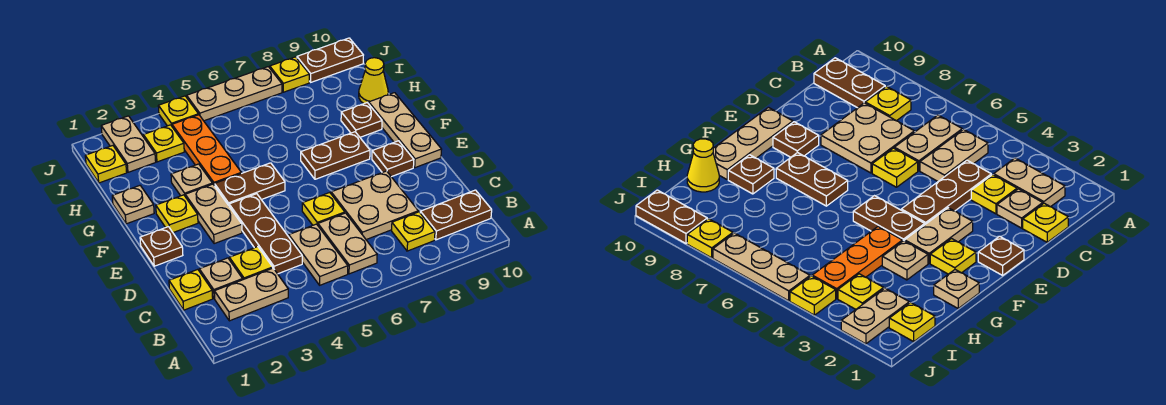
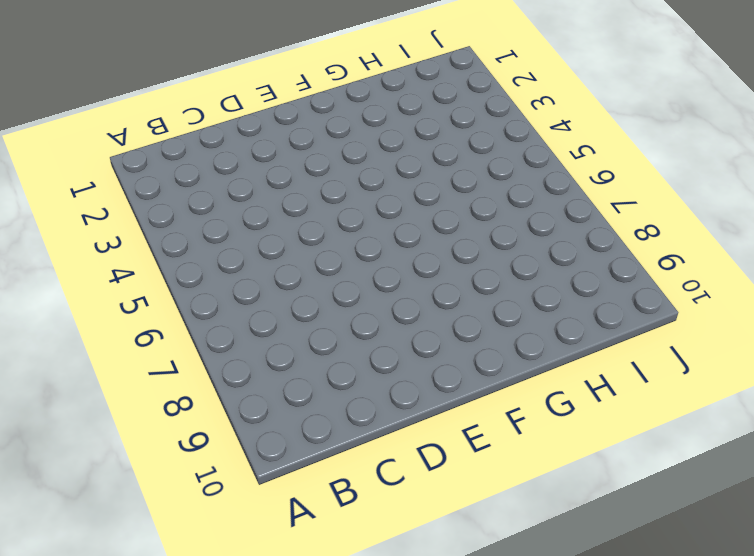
none -> tan 1x2 plate [214,268,288,321]
none -> tan 1x2 plate [289,224,348,285]
none -> tan 1x2 plate [318,213,377,274]
none -> yellow 1x1 plate [392,212,435,251]

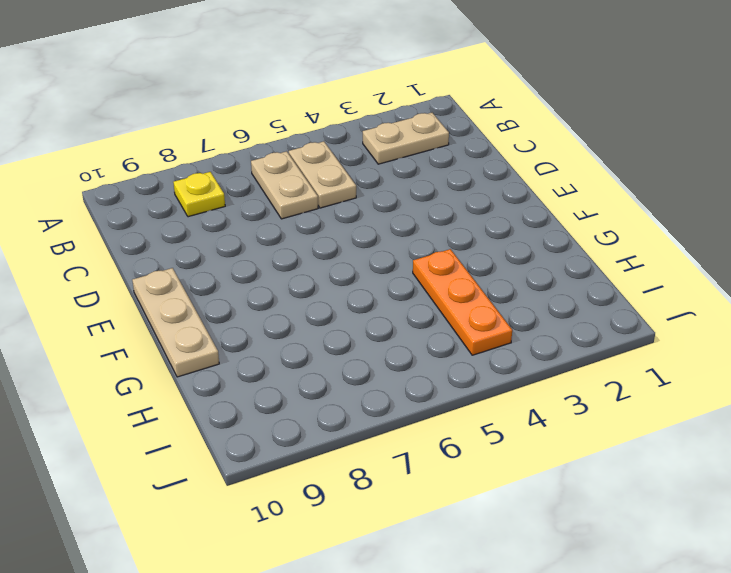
none -> brown 1x2 plate [420,190,492,240]
none -> yellow 1x1 plate [169,269,213,310]
none -> tan 1x1 plate [199,258,243,298]
none -> yellow 1x1 plate [230,247,273,280]

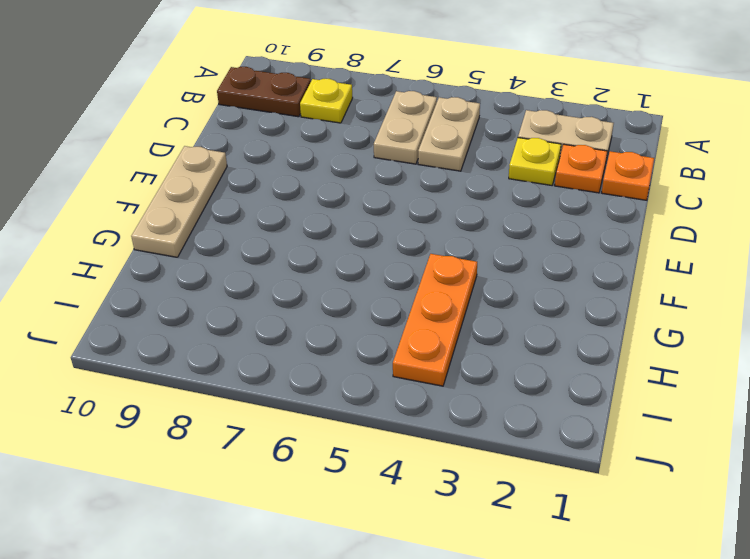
orange 1x1 plate [602,151,654,200] -> yellow 1x1 plate [169,269,213,310]
orange 1x1 plate [555,144,607,193] -> tan 1x1 plate [199,258,243,298]
none -> brown 1x3 plate [229,194,302,274]
none -> tan 2x2 plate [331,171,418,240]
none -> yellow 1x1 plate [302,193,345,225]
none -> brown 1x1 plate [140,227,183,266]

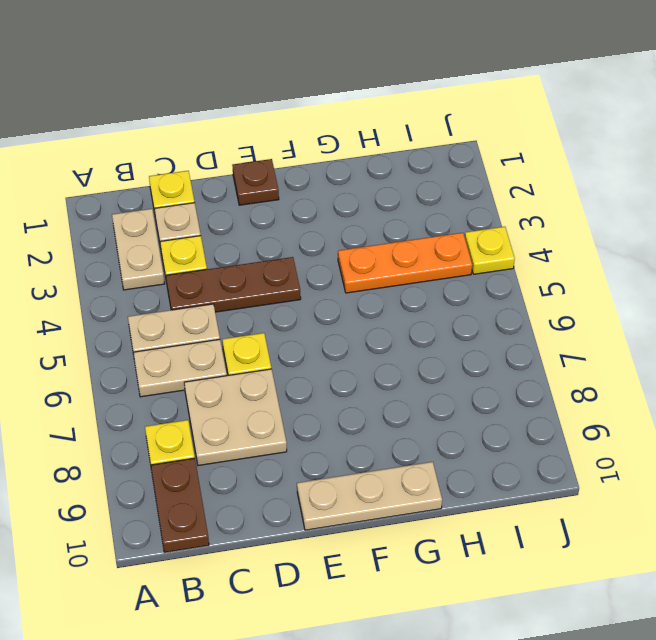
none -> tan 1x2 plate [185,184,242,244]
none -> brown 1x1 plate [372,141,414,177]
none -> yellow 1x1 plate [156,195,198,232]
none -> brown 1x2 plate [215,163,285,205]

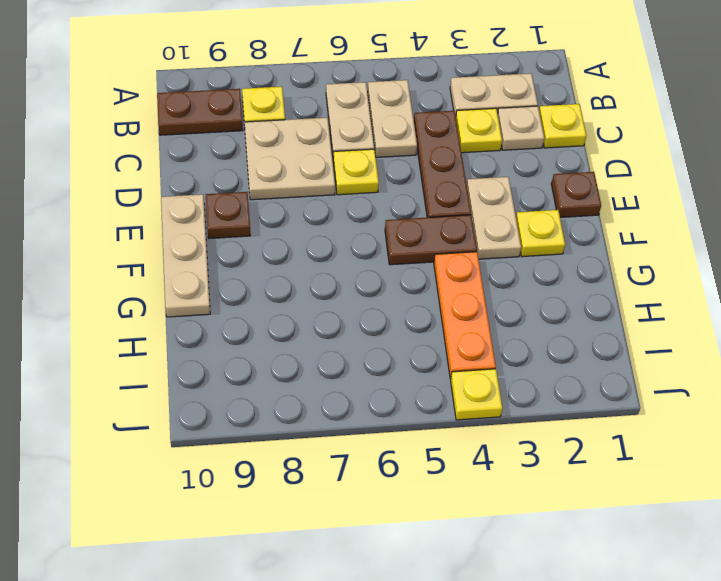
none -> brown 1x2 plate [301,132,370,179]
none -> tan 1x1 plate [112,186,154,224]
none -> tan 1x1 plate [171,164,212,196]
none -> brown 1x1 plate [341,103,382,137]

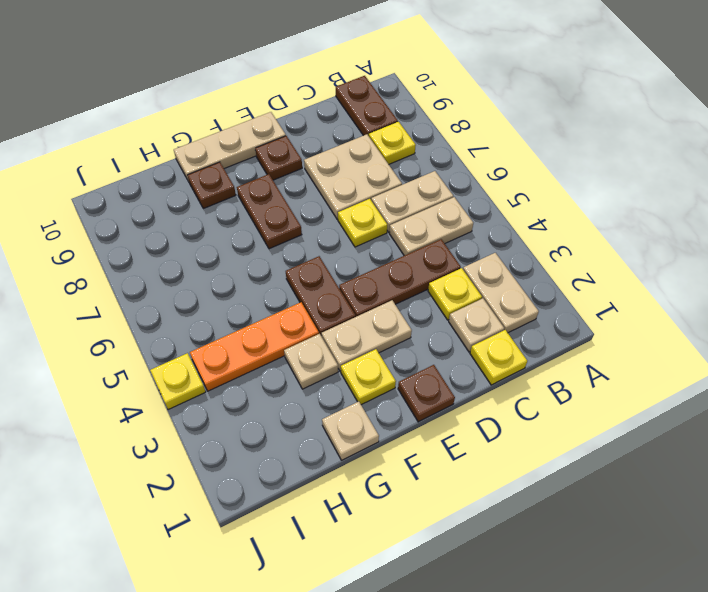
none -> yellow 1x1 cone [359,58,388,104]
none -> yellow 1x1 plate [85,146,127,183]
none -> tan 1x2 plate [101,116,156,172]
none -> yellow 1x1 plate [143,125,184,162]

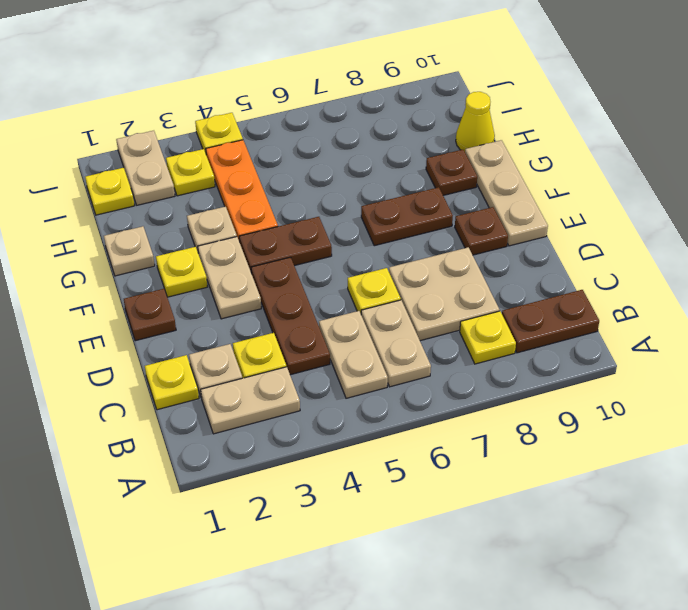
none -> tan 1x3 plate [187,67,282,121]
none -> yellow 1x1 plate [270,57,309,92]
none -> brown 1x2 plate [297,38,363,82]

